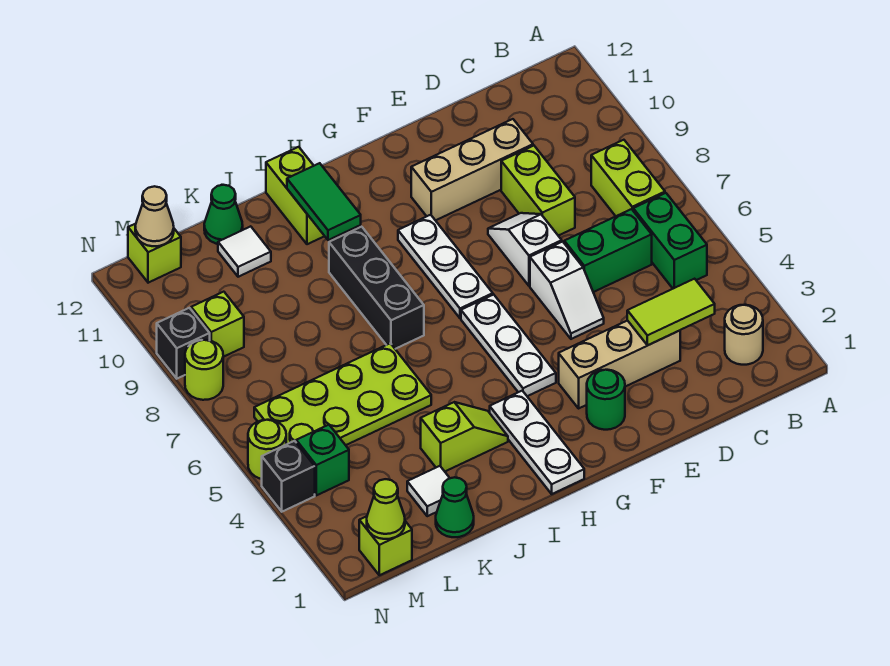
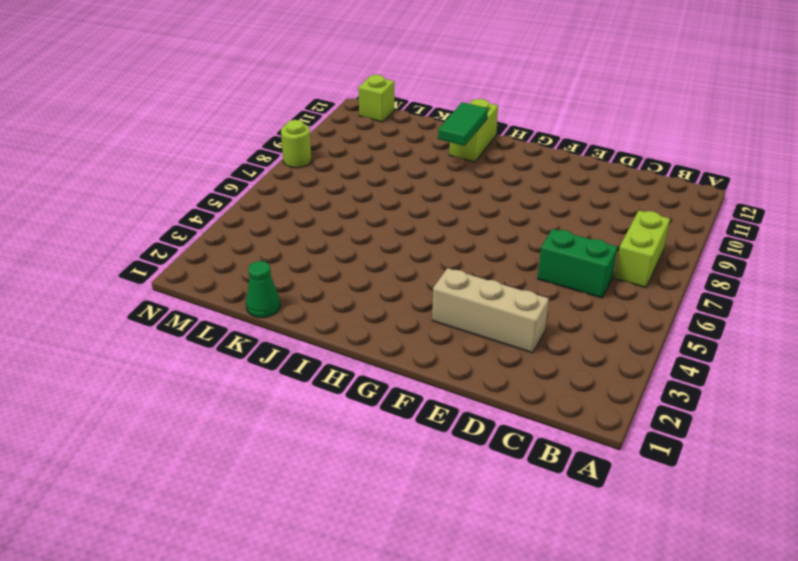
none -> tan 1x1 round brick [725,305,763,365]
none -> green 1x2 brick [633,193,707,289]
none -> lime 1x2 brick [501,146,575,236]
none -> tan 1x3 brick [411,119,533,221]

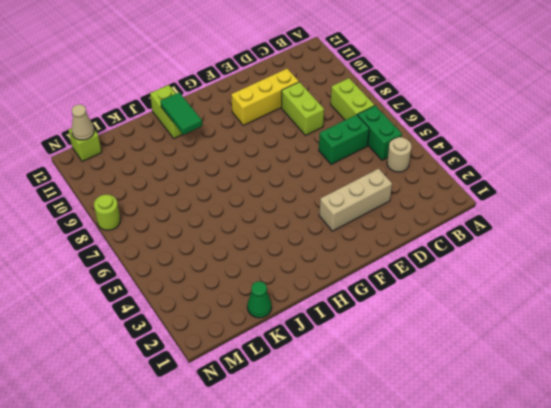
tan 1x1 round brick [387,137,412,172] -> tan 1x1 round brick moved to [725,305,763,365]
yellow 1x3 brick [231,69,299,125] -> tan 1x3 brick [411,119,533,221]
none -> white 1x2 slope [530,242,604,339]
none -> white 1x2 slope [488,213,562,286]
none -> green 1x1 round brick [587,370,625,430]
none -> white 1x3 plate [461,295,556,396]

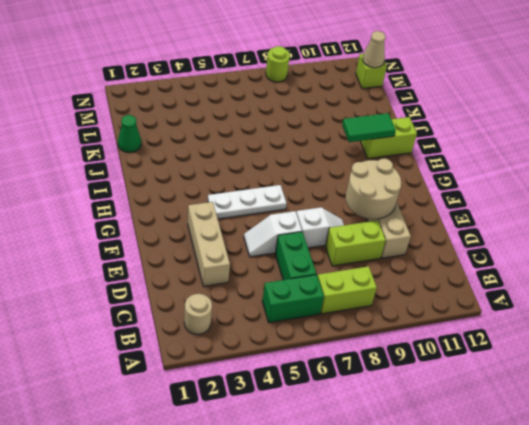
tan 2x2 round brick [346,159,401,219] -> none
none -> green 1x1 round brick [587,370,625,430]
none -> white 1x3 plate [398,215,493,318]
none -> white 1x3 plate [490,391,584,494]
none -> lime 1x2 slope [421,402,508,471]

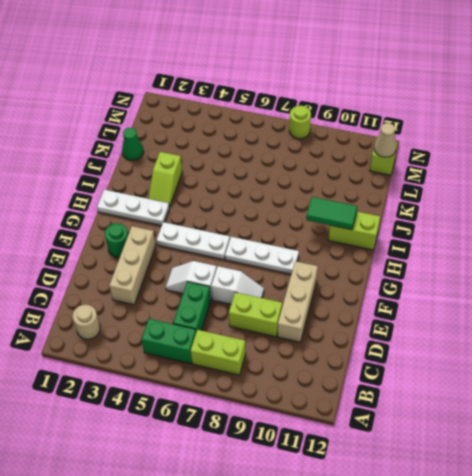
none -> black 1x3 brick [329,227,424,349]
none -> lime 2x4 plate [254,343,431,445]
none -> white 1x1 tile [407,466,450,516]
none -> white 1x1 tile [218,226,271,277]

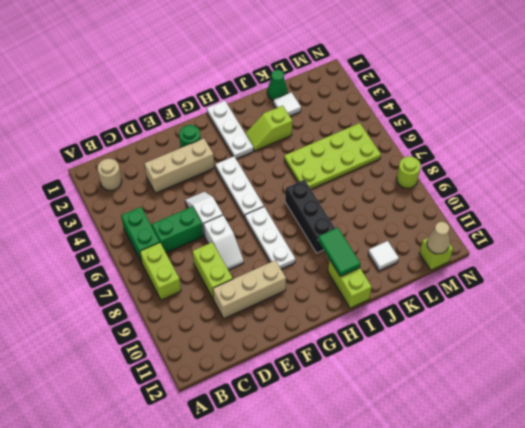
none -> green 1x1 cone [204,185,243,244]
none -> lime 1x1 brick [359,516,412,575]
none -> green 1x1 brick [296,425,349,495]
none -> lime 1x1 brick [191,292,244,357]

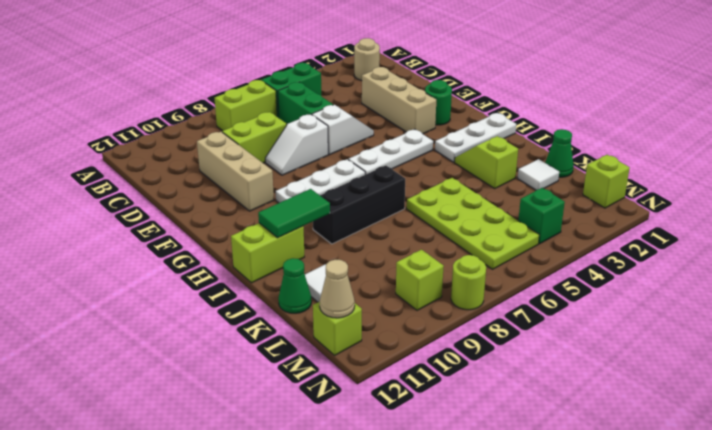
none -> black 1x1 brick [262,441,315,512]
none -> lime 1x1 round brick [248,420,286,479]
none -> black 1x1 brick [157,308,210,379]
none -> lime 1x2 tile [627,279,715,345]

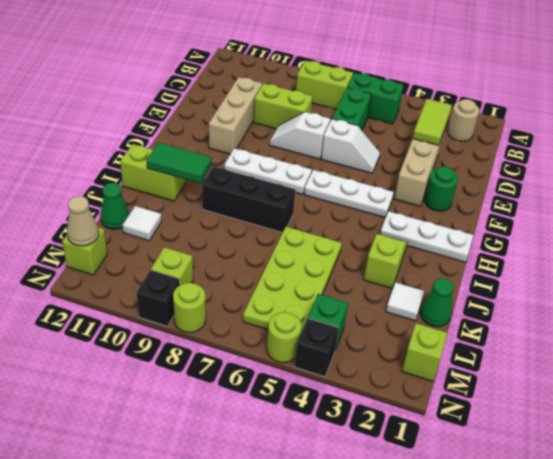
none -> lime 1x1 cone [367,479,405,539]

